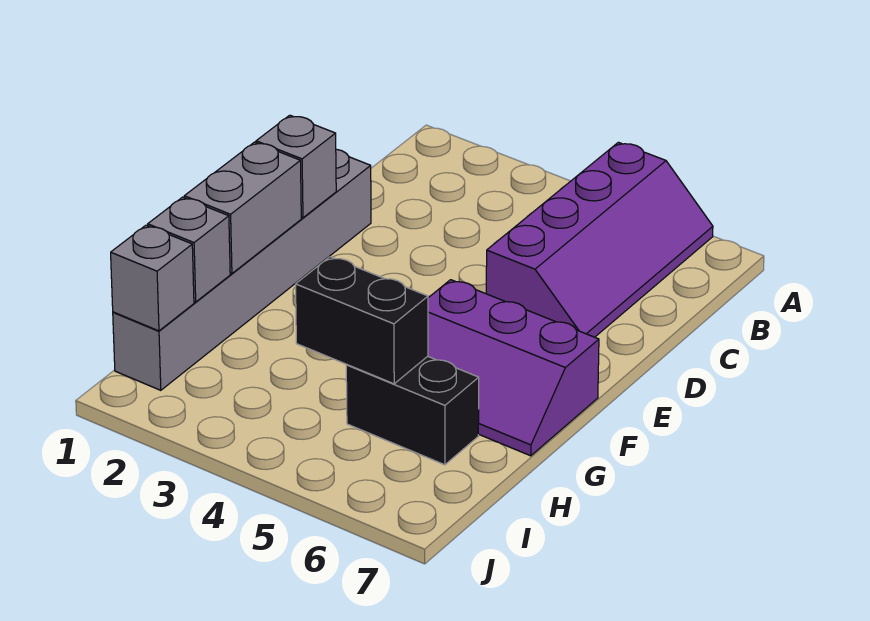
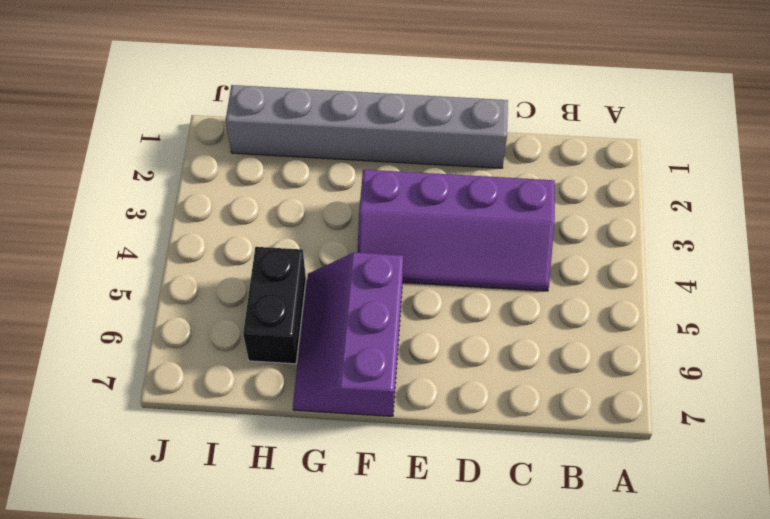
purple 2x4 slope [357,170,555,291] -> purple 2x4 slope moved to [486,142,713,337]
none -> grey 1x1 brick [256,115,336,218]
none -> grey 1x2 brick [184,142,301,274]

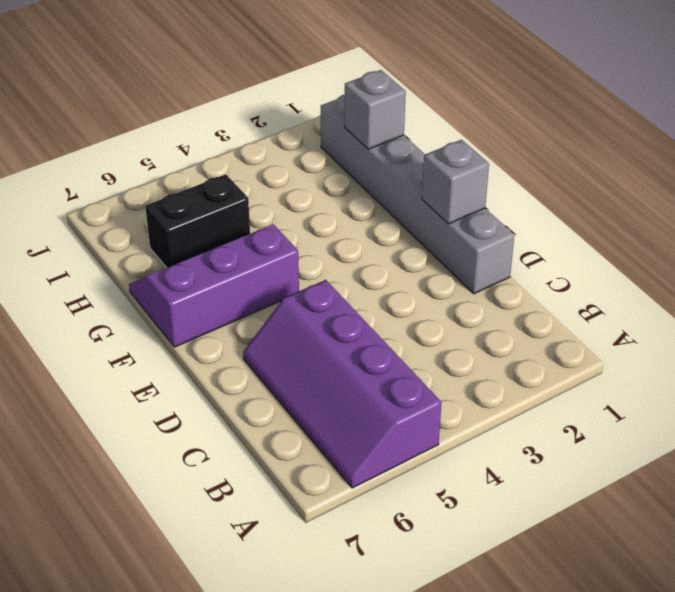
none -> grey 1x2 brick [184,142,301,274]
none -> black 1x2 brick [296,257,428,384]

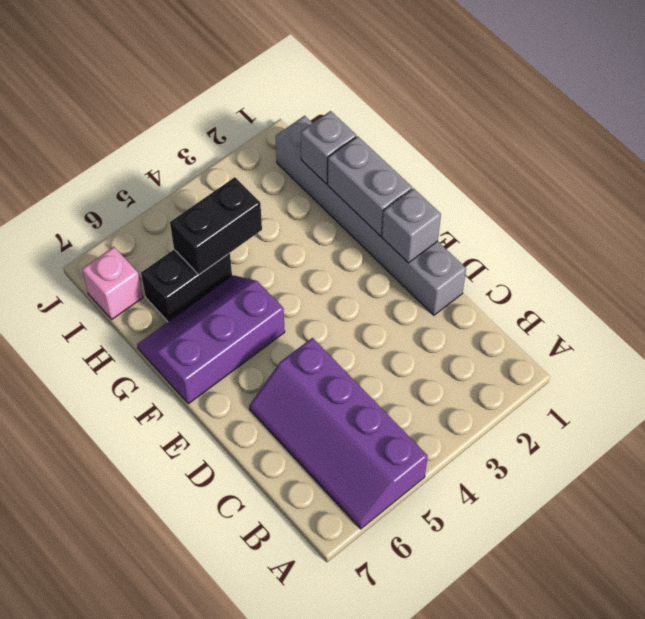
pink 1x1 brick [82,247,143,319] -> none
none -> grey 1x1 brick [111,225,194,331]

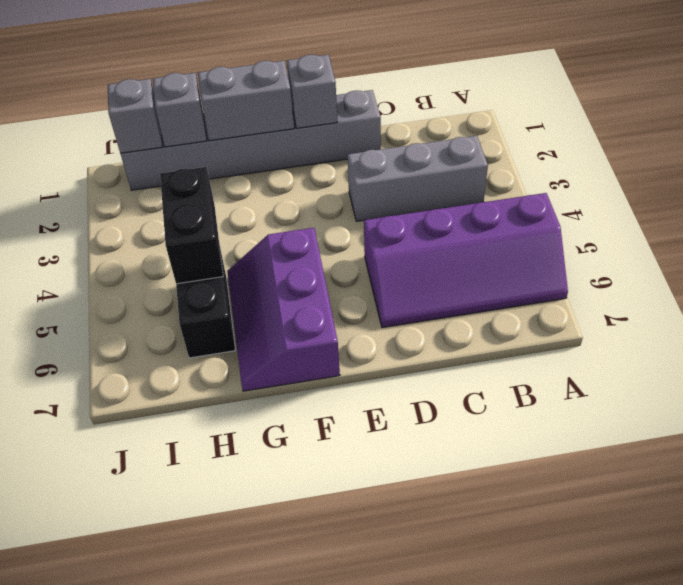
grey 1x3 brick [348,136,488,221] -> none

